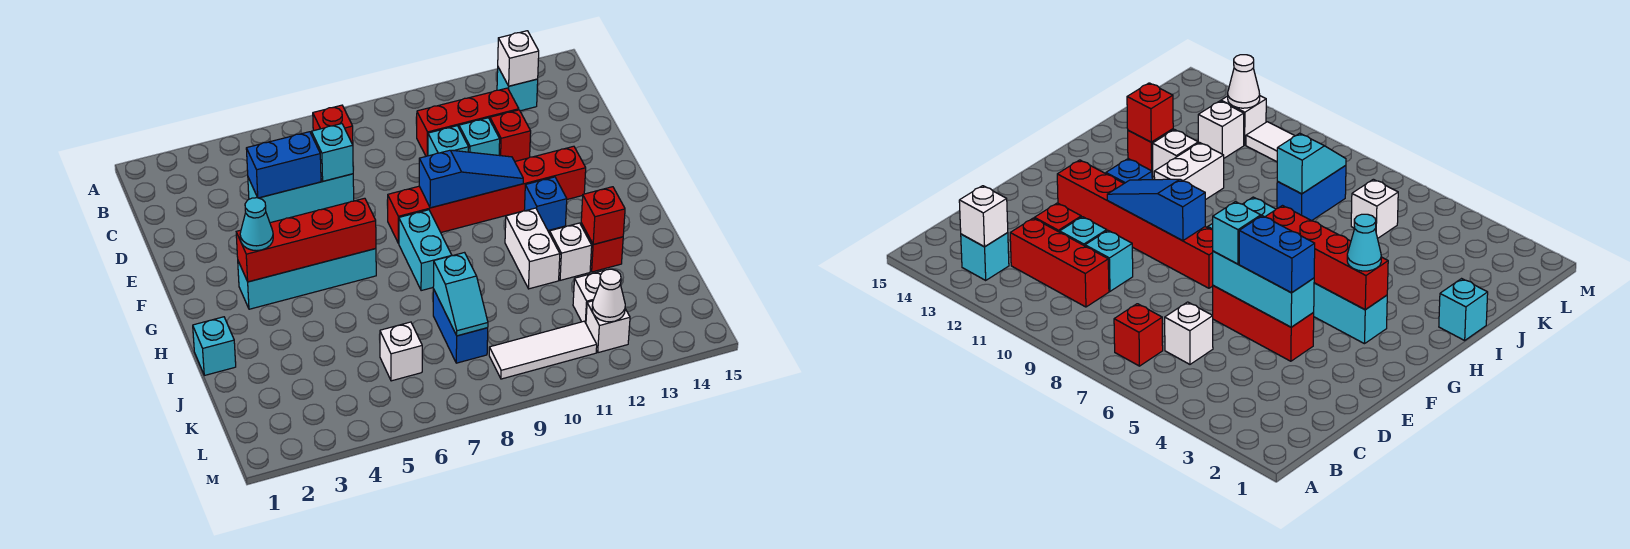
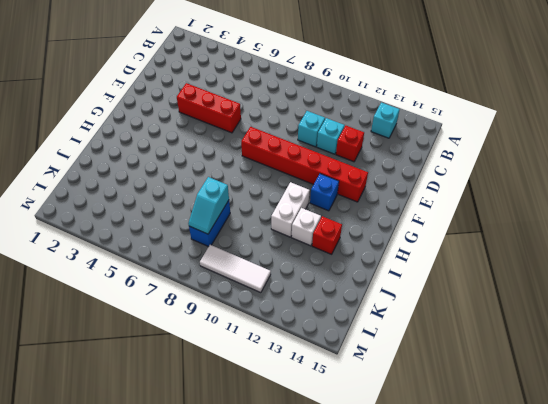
none -> red 1x1 brick [313,105,353,145]
none -> white 1x1 brick [1165,302,1213,364]
none -> red 1x3 brick [417,88,519,156]
none -> cyan 1x4 brick [238,249,376,309]

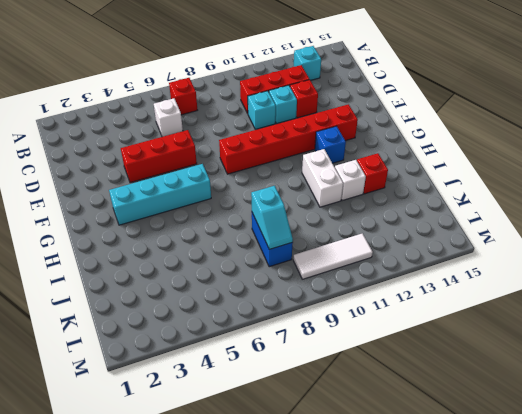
none -> cyan 1x2 brick [399,210,452,291]
none -> cyan 1x1 brick [193,317,236,375]
none -> white 1x1 brick [380,322,422,381]
none -> white 1x1 brick [573,270,605,323]

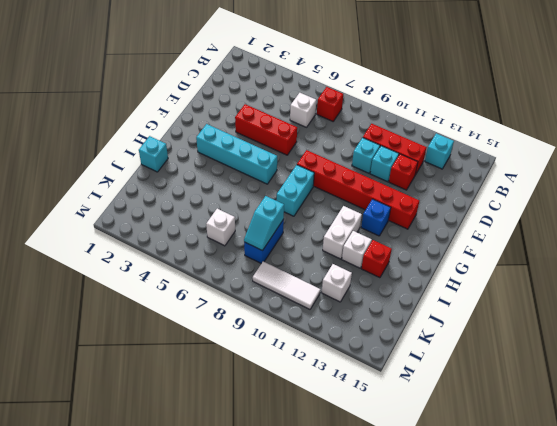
none -> white 1x1 brick [586,301,630,353]
none -> white 1x1 brick [498,31,539,86]
none -> cyan 1x3 brick [248,174,354,223]
none -> blue 1x3 slope [419,150,523,208]

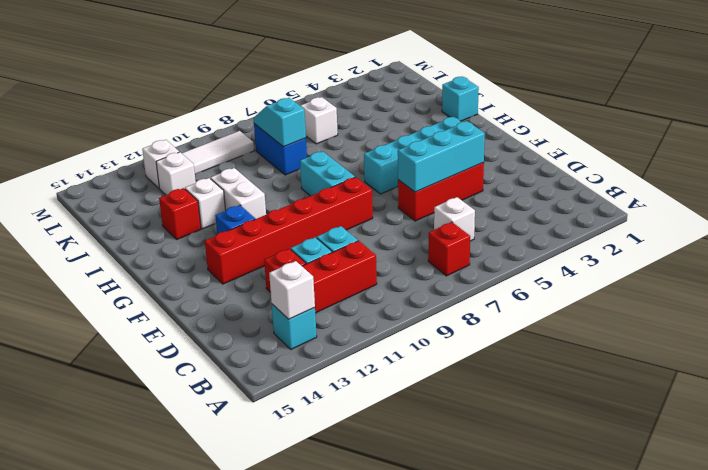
none -> blue 1x3 slope [419,150,523,208]
none -> red 1x4 brick [236,198,376,282]
none -> red 1x1 brick [581,187,625,244]
none -> white 1x1 cone [592,269,625,322]

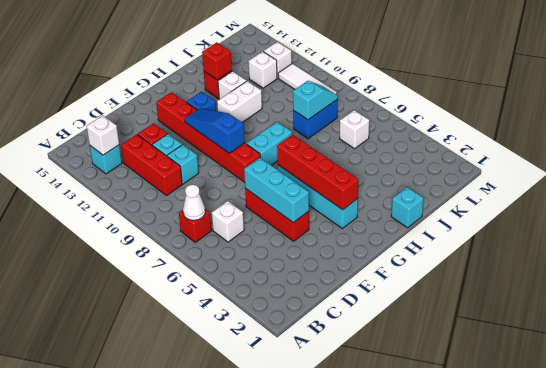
white 1x1 cone [183,185,205,220] -> white 1x1 cone moved to [592,269,625,322]
none -> blue 1x2 brick [246,132,321,198]
none -> cyan 1x1 brick [311,124,353,181]
none -> cyan 1x1 cone [240,198,273,251]

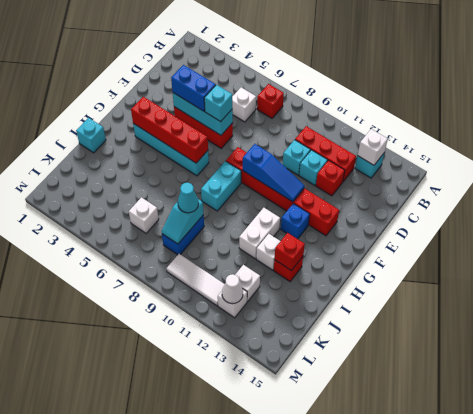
cyan 1x1 cone [178,183,199,213] -> cyan 1x1 cone moved to [240,198,273,251]

